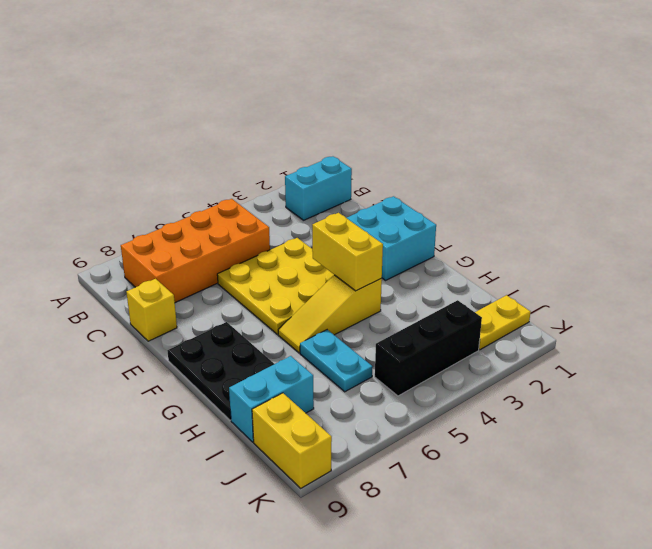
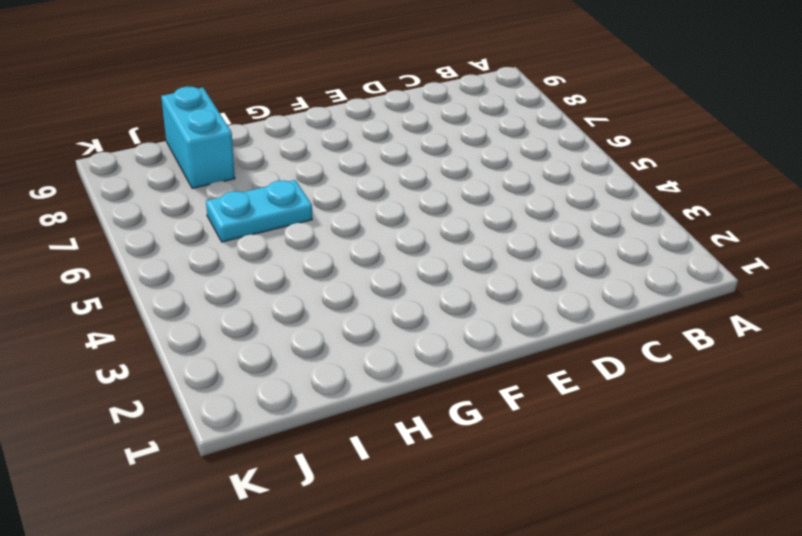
none -> cyan 1x2 brick [285,156,352,220]
none -> orange 2x4 brick [121,199,270,303]
none -> yellow 3x3 plate [217,238,334,334]

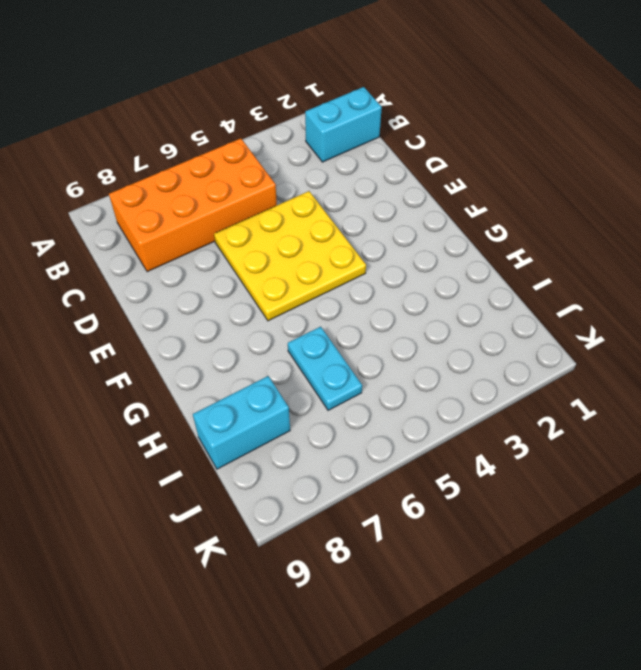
none -> yellow 1x1 brick [126,279,177,341]
none -> cyan 2x2 brick [347,196,436,280]
none -> black 2x3 plate [167,322,274,420]

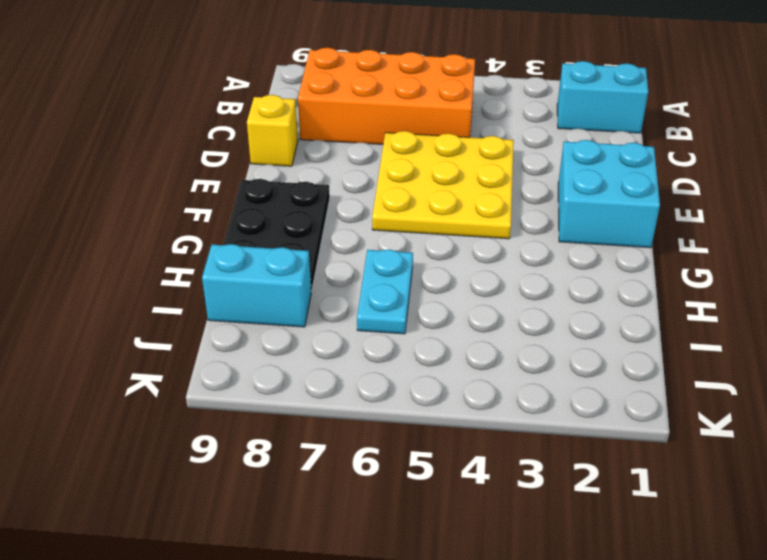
none -> yellow 1x3 slope [278,275,382,353]
none -> yellow 1x2 plate [475,295,531,350]
none -> black 1x3 brick [375,300,482,396]

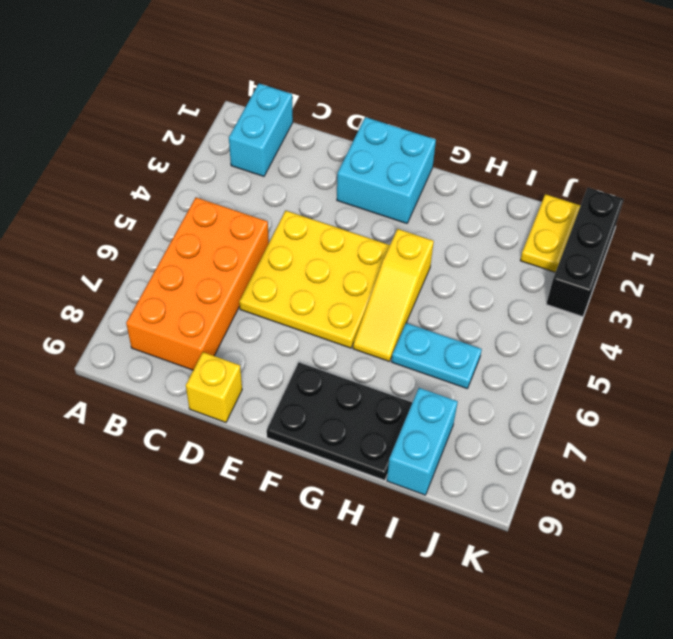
black 1x3 brick [547,188,624,317] -> black 1x3 brick moved to [375,300,482,396]
none -> yellow 1x2 brick [252,393,332,488]
none -> yellow 1x2 brick [312,213,383,291]

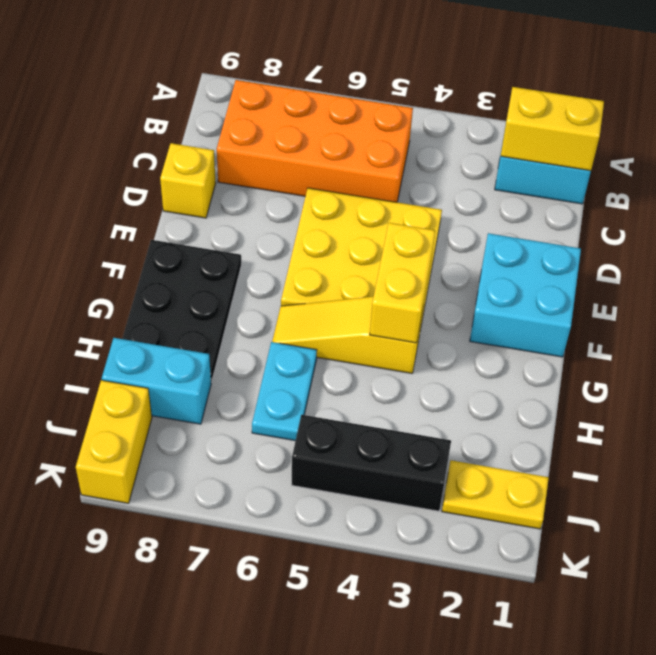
yellow 1x2 brick [501,87,604,171] -> none

